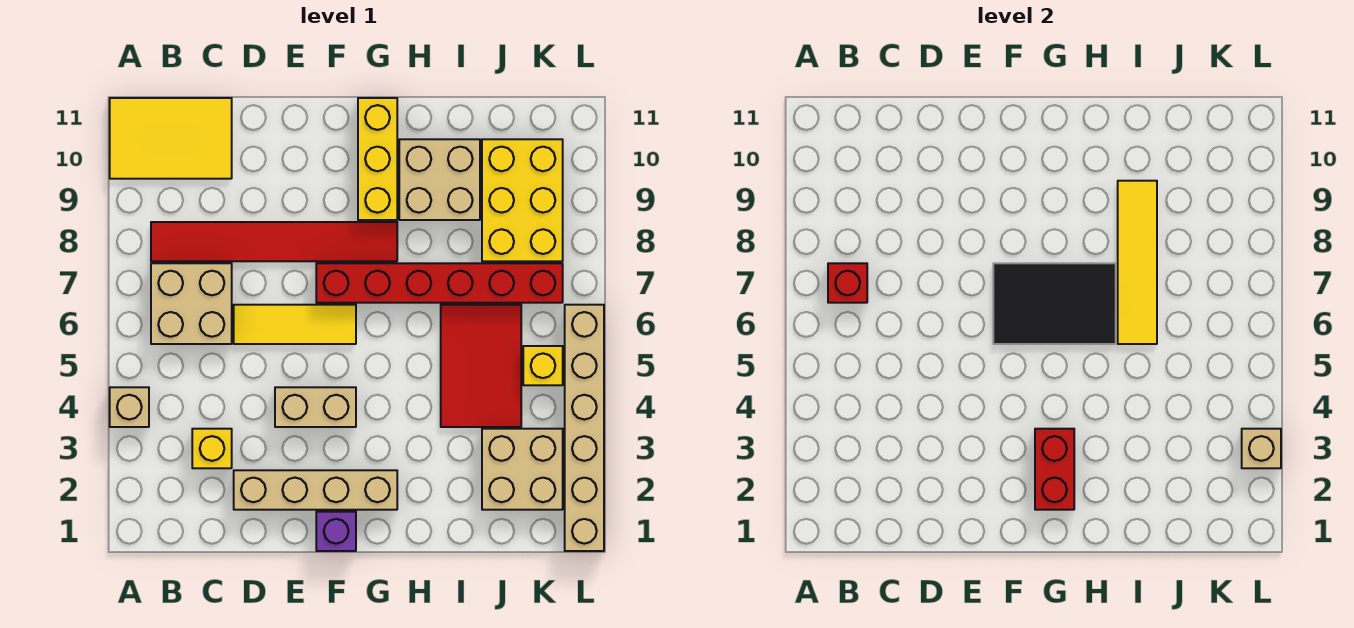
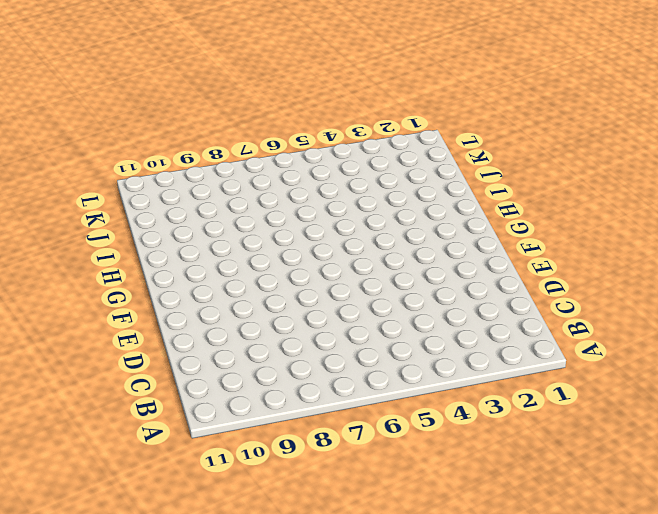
none -> tan 1x1 brick [110,387,149,427]
none -> yellow 2x3 tile [110,98,232,179]
none -> tan 2x2 brick [151,263,232,344]

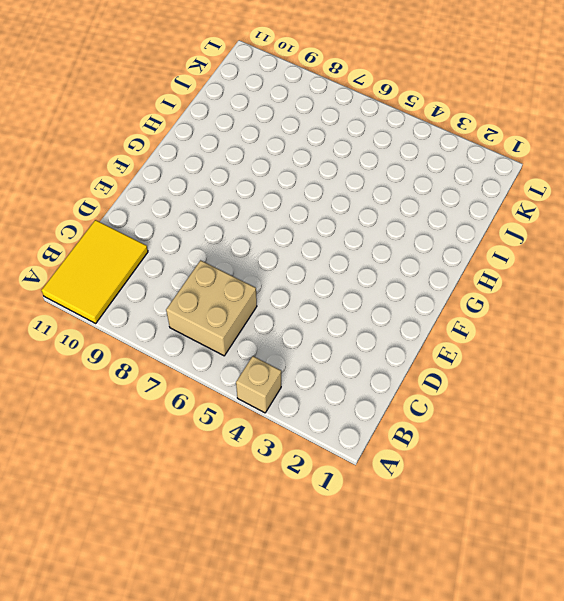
none -> red 1x6 tile [151,222,397,261]
none -> yellow 1x1 brick [192,429,232,468]
none -> tan 1x4 brick [234,470,397,510]

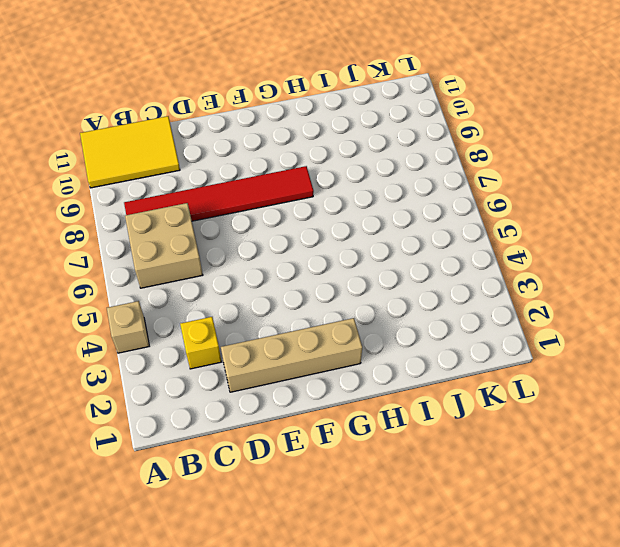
none -> yellow 1x3 tile [234,305,356,344]
none -> tan 1x2 brick [275,387,356,427]
none -> purple 1x1 brick [316,512,356,551]

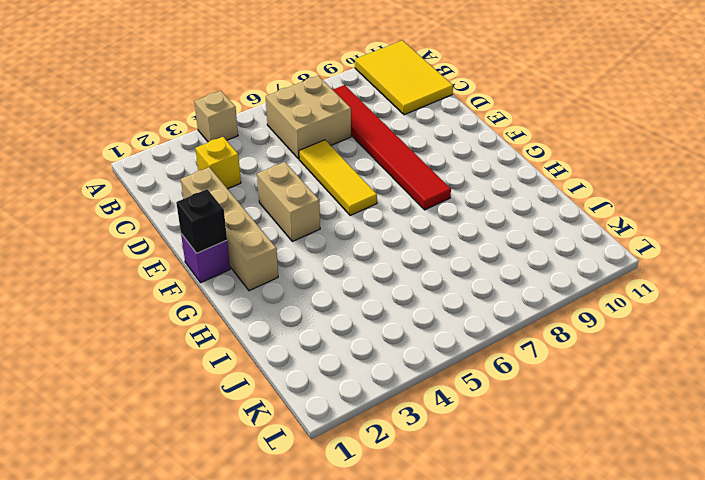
black 1x1 brick [176,189,227,253] -> none
none -> red 1x6 brick [316,263,563,303]
none -> yellow 1x3 brick [358,98,397,220]
none -> tan 2x2 brick [399,139,480,220]

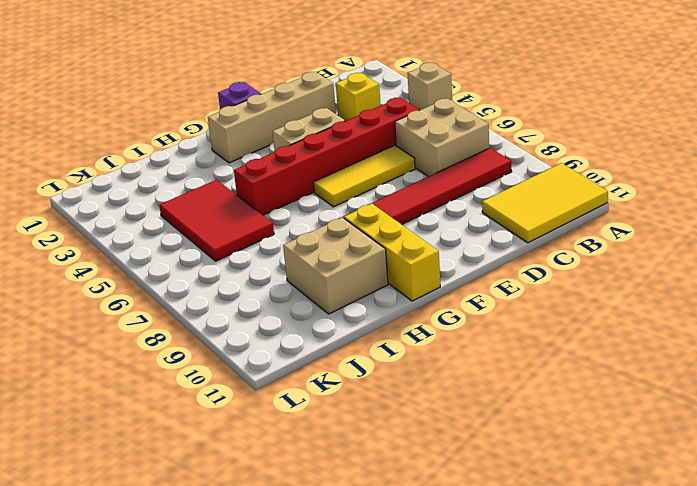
red 1x6 brick [234,98,419,215] -> red 1x6 brick moved to [316,263,563,303]
none -> tan 2x2 brick [482,429,563,510]
none -> yellow 2x3 brick [482,139,563,261]
none -> yellow 1x1 brick [523,346,563,385]

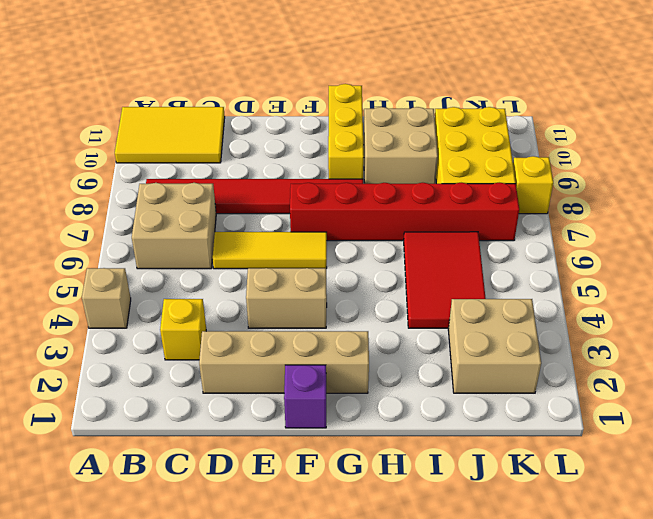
yellow 1x1 brick [513,156,553,214] -> yellow 1x1 brick moved to [523,346,563,385]
none -> tan 1x6 brick [565,305,604,551]
none -> red 1x1 brick [828,263,867,303]
none -> black 2x3 tile [993,263,1116,344]

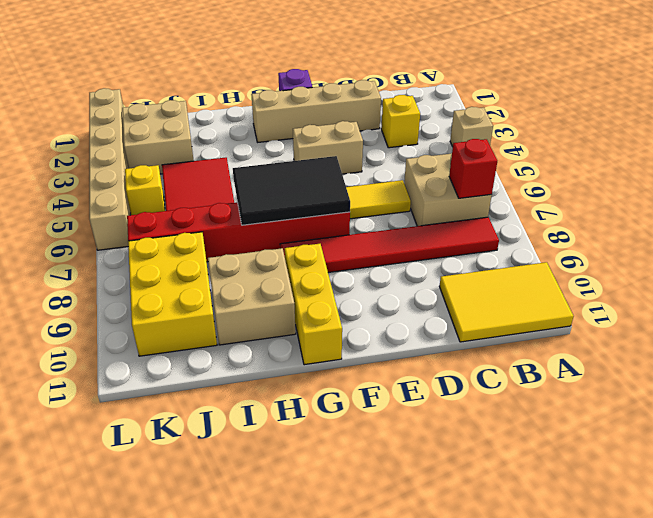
none -> red 1x2 brick [1035,429,1074,510]
none -> yellow 1x4 tile [1118,181,1157,344]
none -> tan 1x1 brick [1242,429,1281,468]

